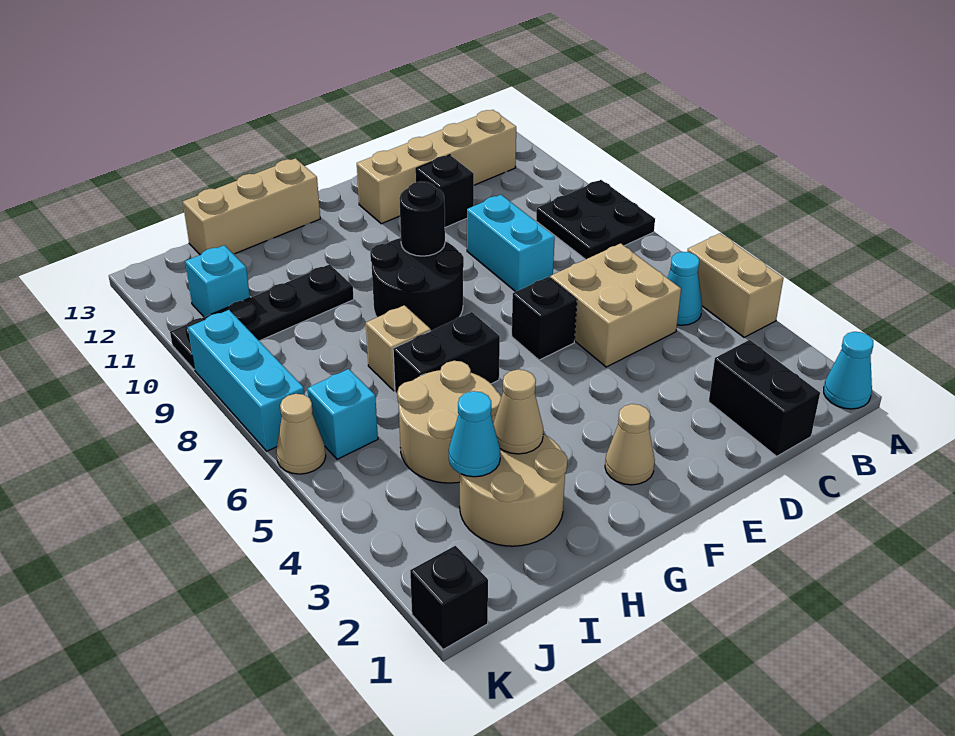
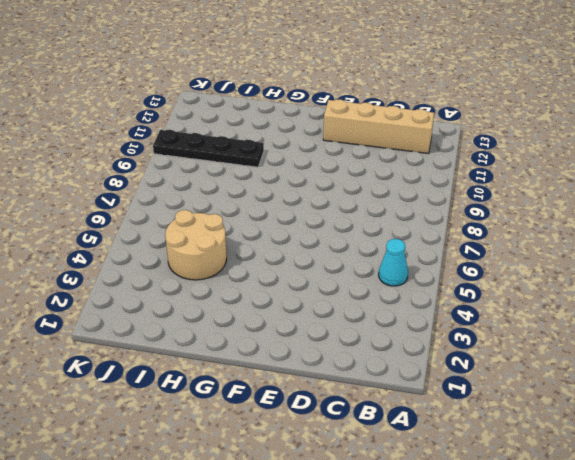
none -> cyan 1x1 cone [824,332,873,409]
none -> tan 1x2 brick [687,233,783,337]
none -> black 2x2 plate [536,180,655,259]

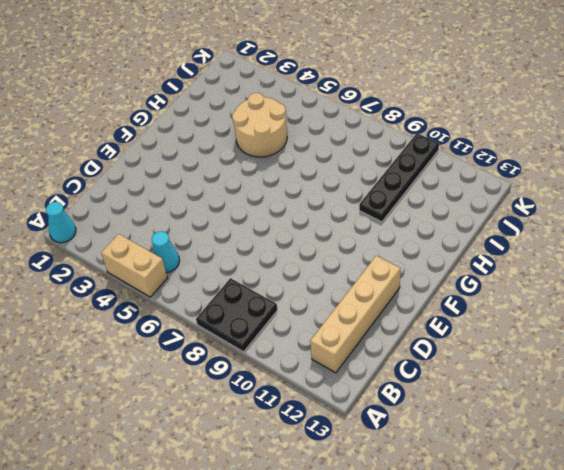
none -> black 1x2 brick [709,340,820,456]
none -> tan 2x2 brick [550,243,681,367]
none -> cyan 1x2 brick [467,195,555,292]

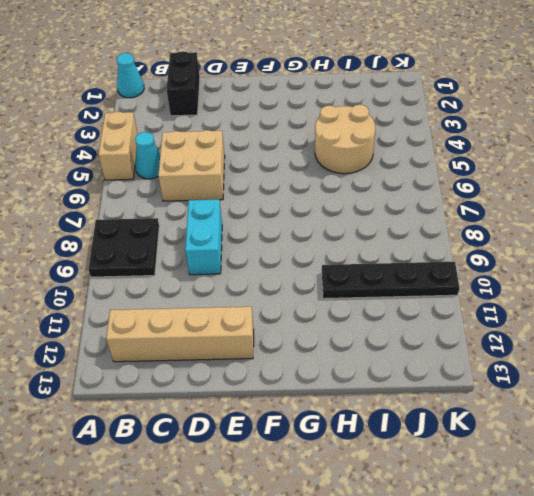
none -> black 1x1 brick [416,155,474,227]
none -> black 1x1 brick [512,277,577,360]
none -> tan 1x1 cone [605,404,655,485]

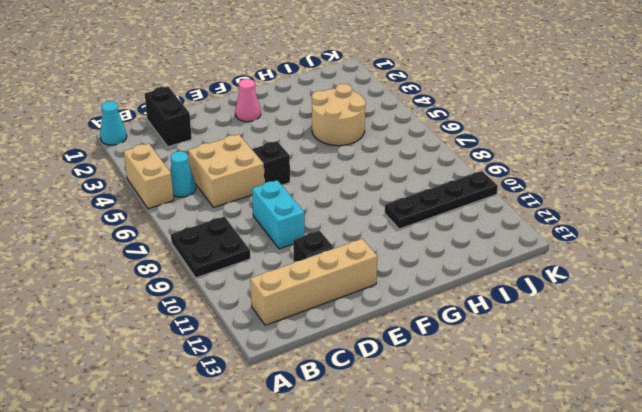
pink 1x1 cone [235,79,261,122] -> tan 1x1 cone [605,404,655,485]
none -> black 2x2 round brick [370,238,464,331]
none -> black 1x2 brick [393,312,500,394]
none -> tan 1x3 brick [183,158,320,255]

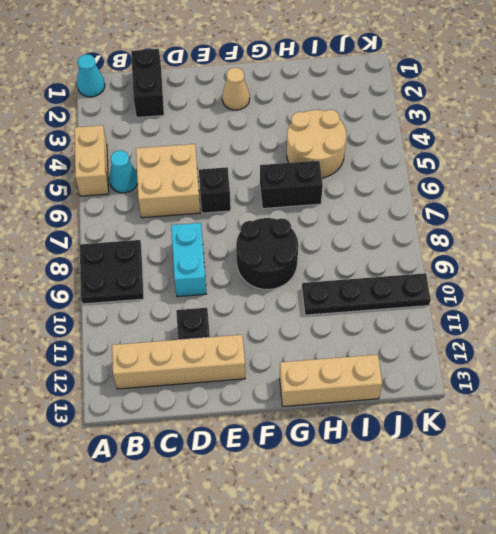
none -> tan 2x2 round brick [460,434,567,546]
none -> tan 1x1 brick [366,305,431,391]
none -> cyan 1x1 brick [307,369,378,459]

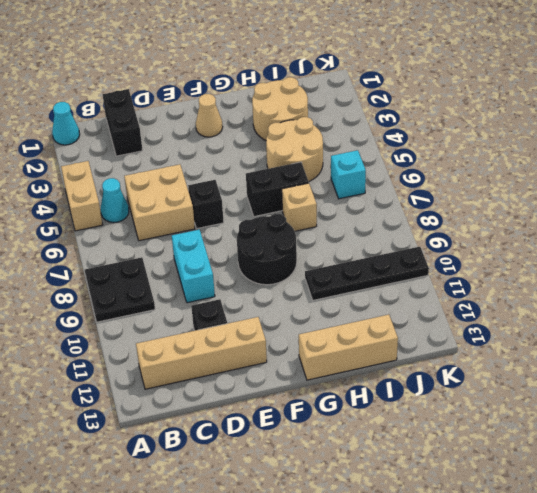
none -> cyan 1x1 brick [185,245,250,317]
none -> black 1x1 brick [410,546,488,650]
none -> tan 1x1 cone [276,394,326,474]

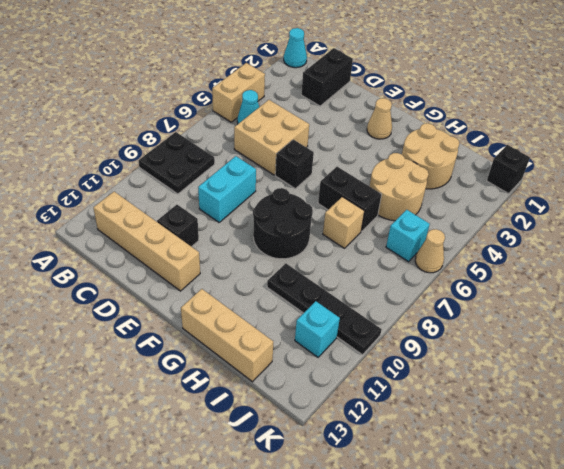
none -> cyan 1x3 brick [188,310,305,451]
none -> black 1x1 round brick [399,181,445,256]
none -> tan 1x1 cone [493,370,543,454]

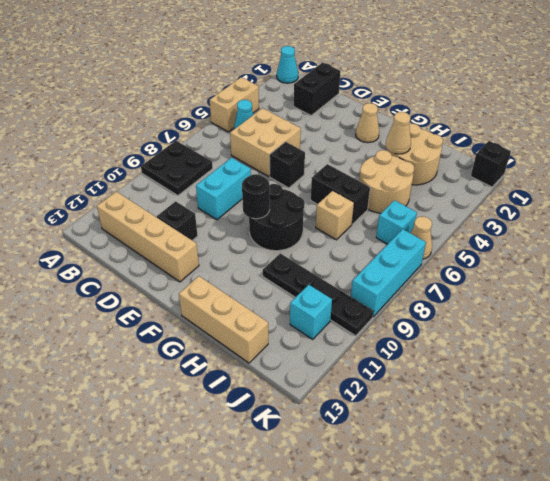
none -> cyan 1x1 cone [449,391,501,477]

